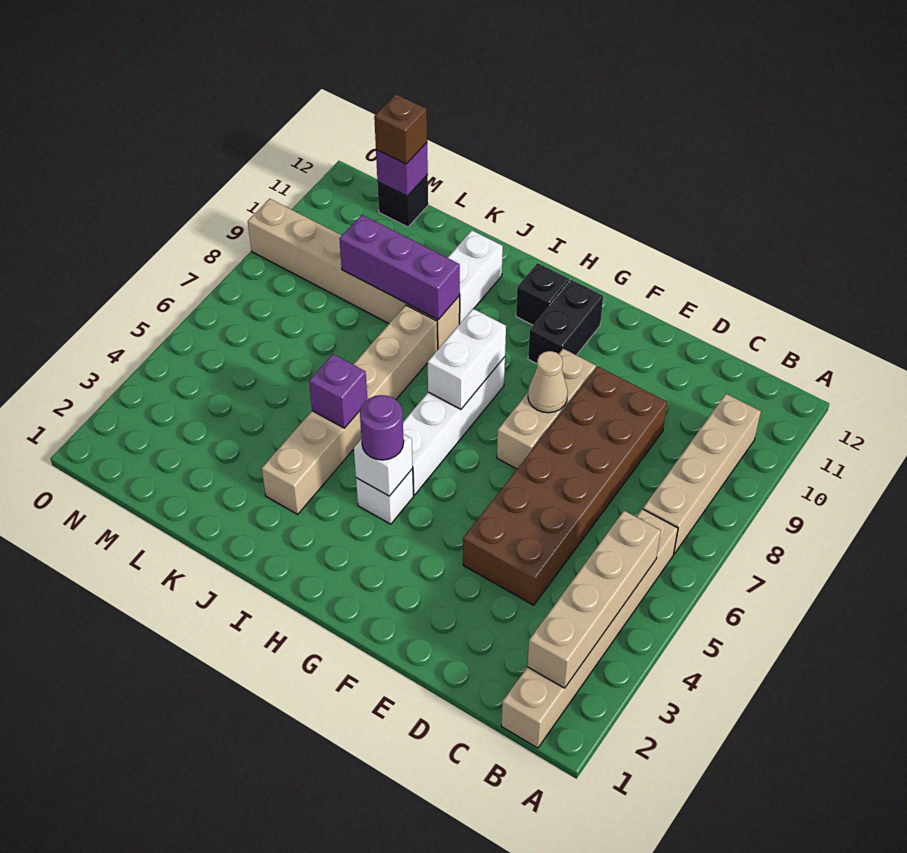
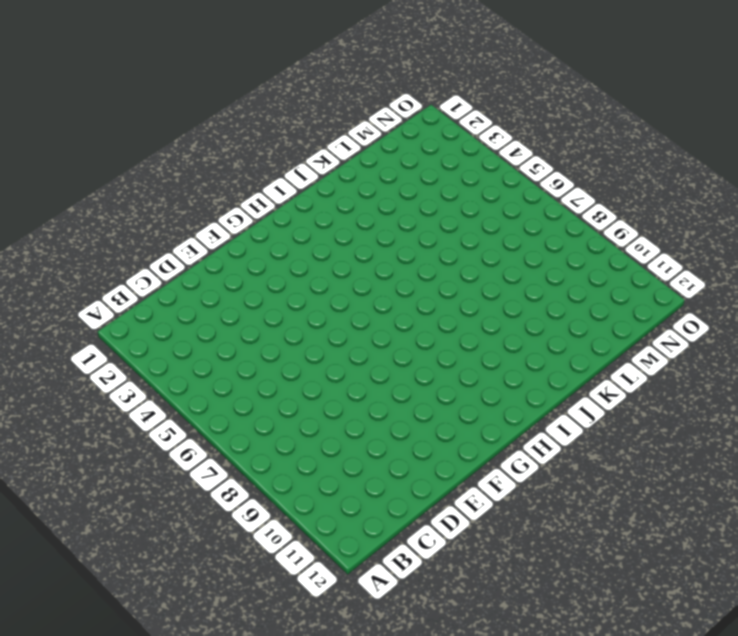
none -> tan 1x6 brick [501,509,678,748]
none -> tan 1x4 brick [643,394,761,554]
none -> brown 2x6 brick [463,367,667,605]

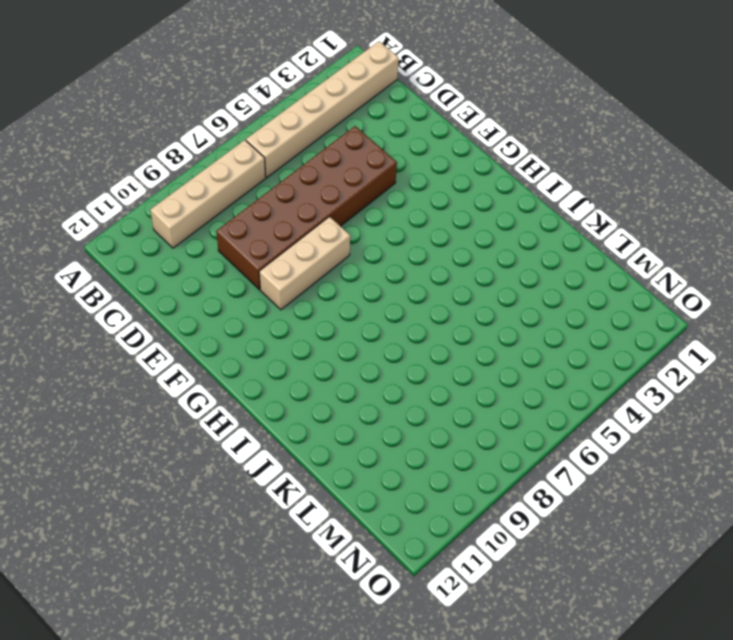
none -> black 1x2 brick [528,280,603,364]
none -> white 1x1 brick [356,469,414,524]
none -> white 1x4 brick [403,357,505,495]

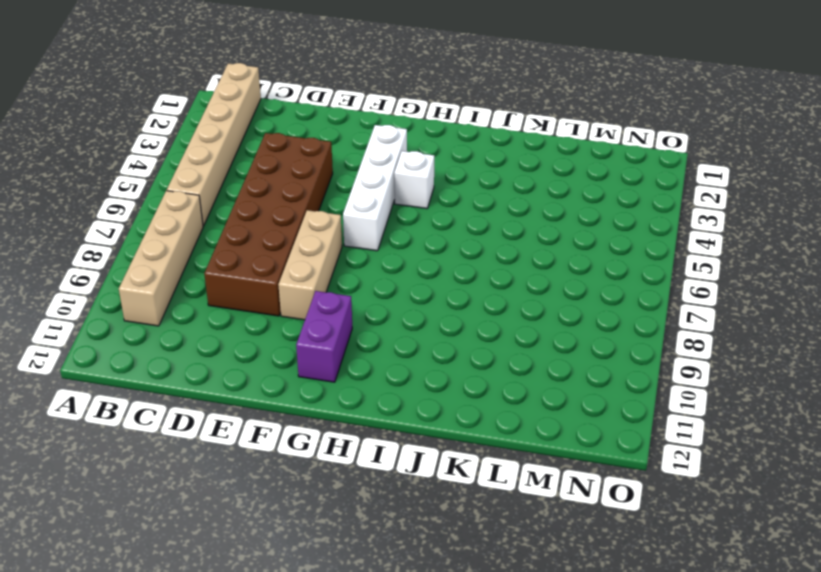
white 1x4 brick [343,125,407,251] -> white 1x4 brick moved to [403,357,505,495]
purple 1x2 brick [296,291,352,382] -> black 1x2 brick [528,280,603,364]
none -> black 1x1 brick [516,263,569,325]
none -> tan 1x6 brick [262,305,438,514]
none -> tan 1x6 brick [248,199,460,349]

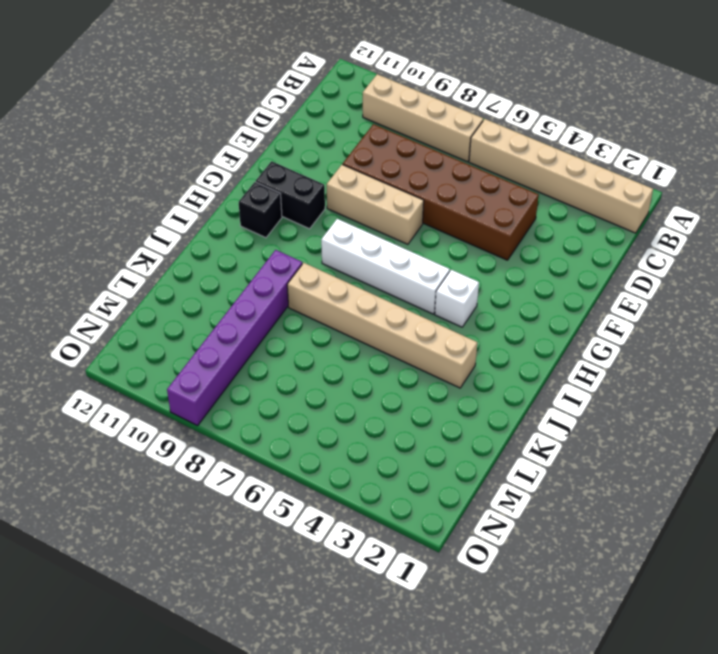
purple 1x6 brick [167,250,302,426] -> tan 1x6 brick [248,199,460,349]
none -> white 1x2 brick [448,231,503,324]
none -> black 1x1 brick [378,175,428,227]
none -> tan 1x4 brick [527,511,661,688]

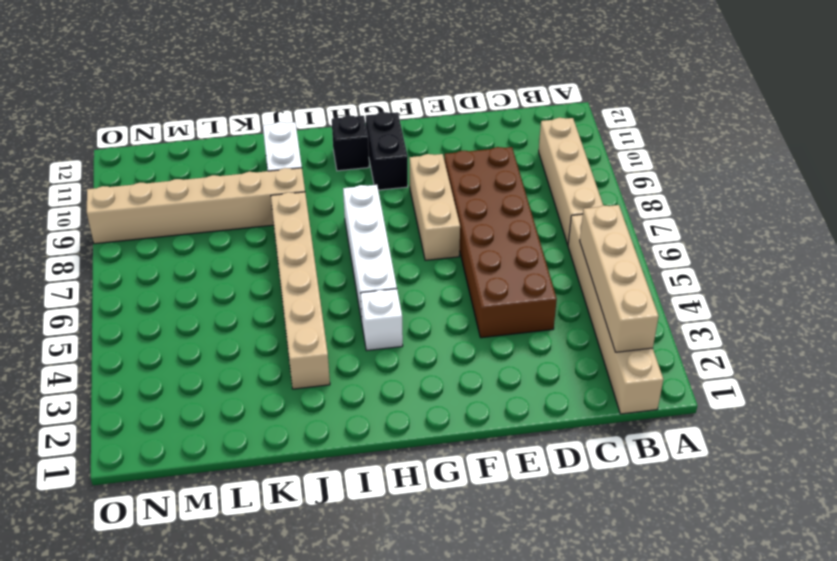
none -> black 1x1 brick [378,175,428,227]
none -> tan 1x1 cone [528,351,568,413]
none -> white 1x1 brick [354,434,413,496]

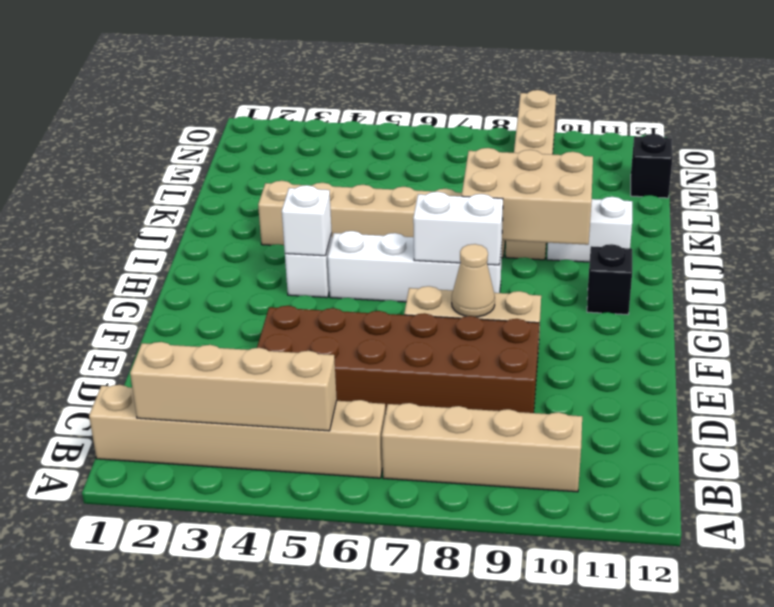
tan 2x3 brick [462,148,593,245] -> purple 1x3 brick [340,215,460,320]
none -> black 1x2 brick [528,280,603,364]
none -> purple 1x1 brick [309,354,367,428]
none -> purple 1x1 brick [376,143,428,196]

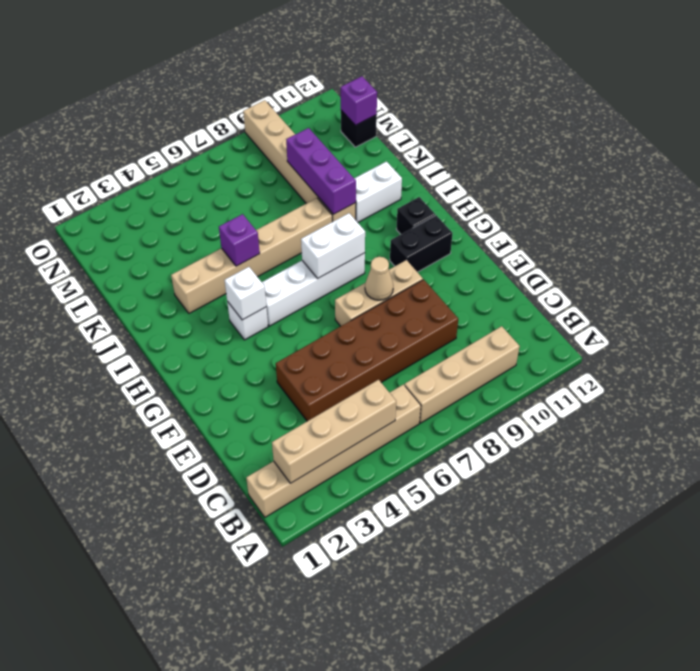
none -> purple 1x1 round brick [360,395,404,460]
none -> brown 1x1 brick [374,94,427,164]

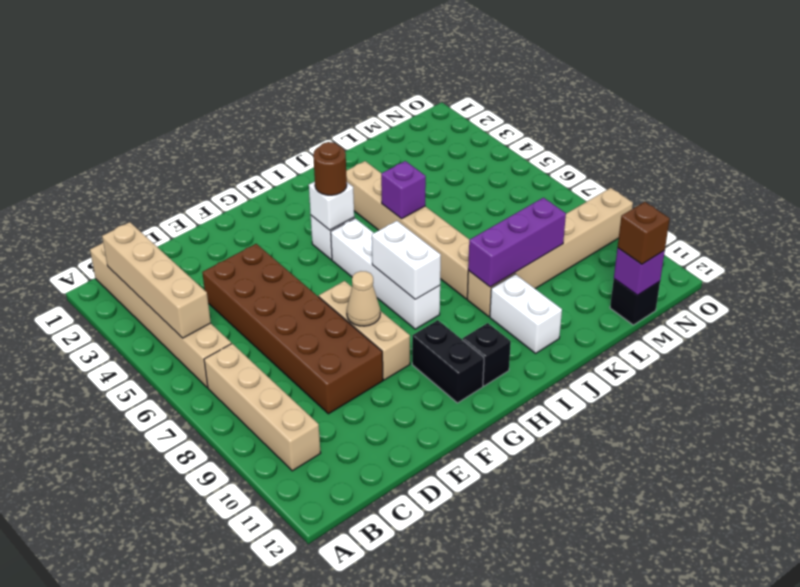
brown 1x1 round brick [313,142,347,195] -> purple 1x1 round brick [360,395,404,460]

